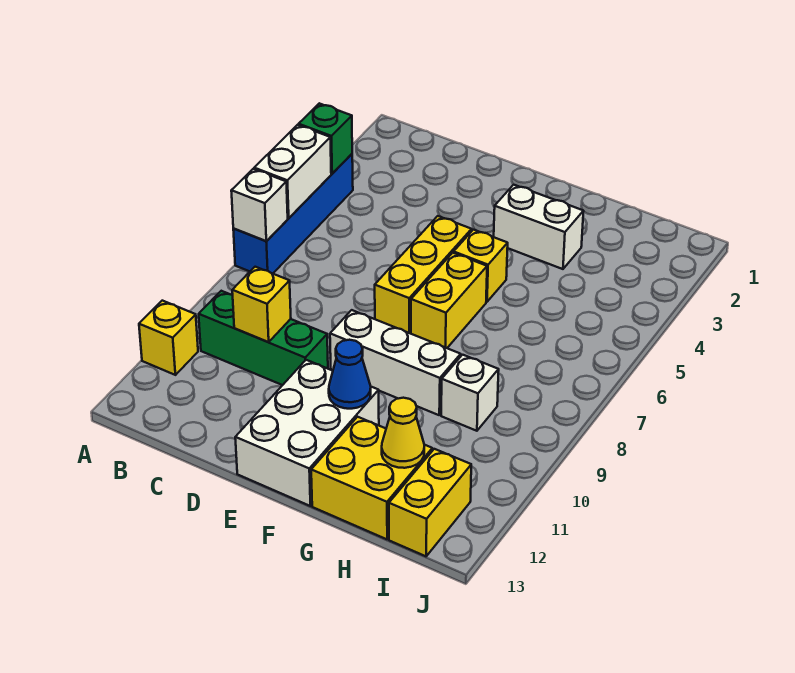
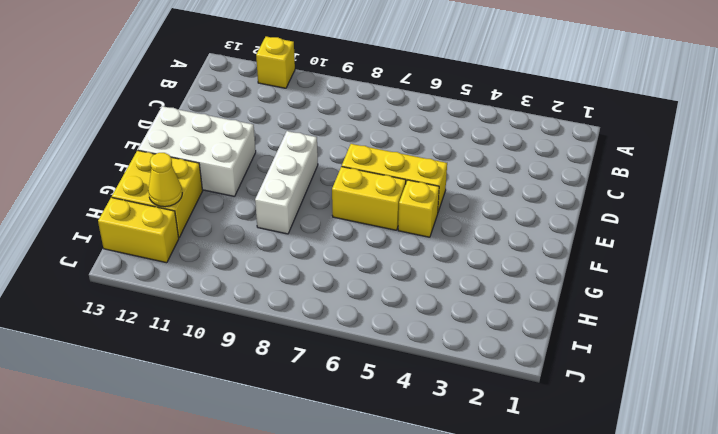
none -> blue 1x4 brick [233,154,353,274]
none -> green 1x3 brick [199,291,328,385]
none -> white 1x2 brick [494,185,584,269]

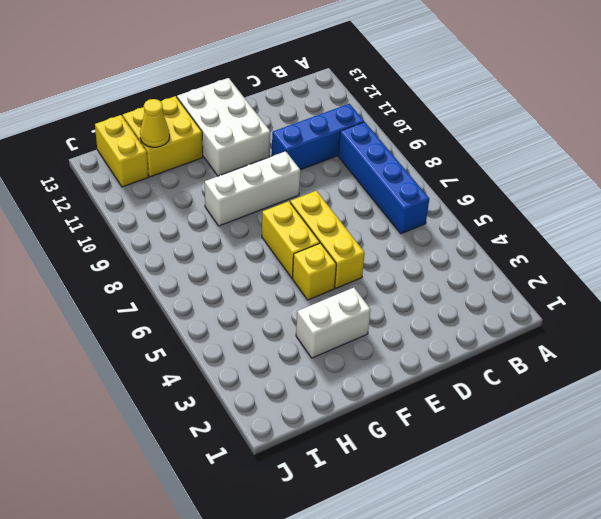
blue 1x4 brick [338,122,429,234] -> blue 1x4 brick moved to [233,154,353,274]
blue 1x3 brick [272,104,364,170] -> green 1x3 brick [199,291,328,385]
none -> yellow 1x1 brick [139,301,198,375]
none -> white 1x1 brick [441,355,499,431]
none -> green 1x1 brick [299,103,352,174]

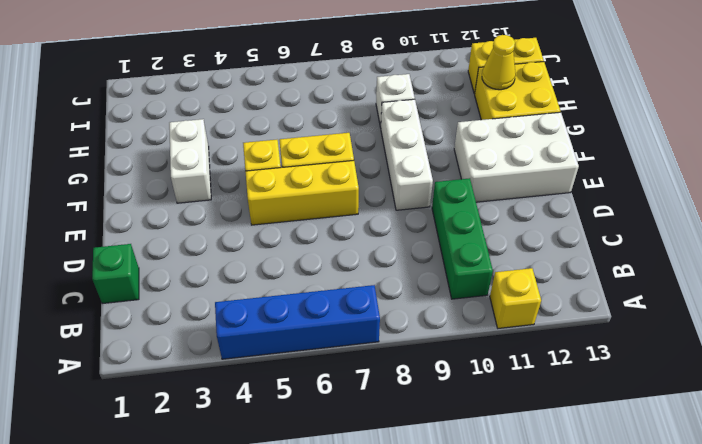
green 1x1 brick [92,244,139,304] -> green 1x1 brick moved to [299,103,352,174]
none -> white 1x2 brick [254,125,331,218]
none -> white 1x1 brick [231,169,288,241]
none -> yellow 1x1 brick [232,267,291,342]

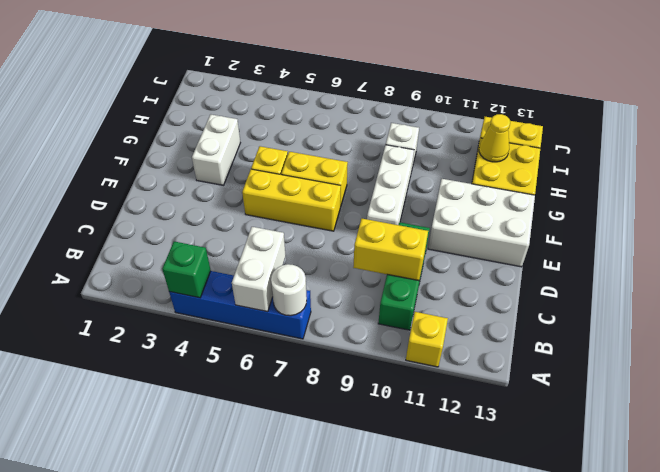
white 1x2 brick [232,227,286,312] -> white 1x2 brick turned to [254,125,331,218]
white 1x1 round brick [271,264,307,316] -> white 1x1 brick [231,169,288,241]
yellow 1x2 brick [353,219,428,281] -> yellow 1x1 brick [232,267,291,342]
none -> blue 1x1 cone [329,340,371,409]

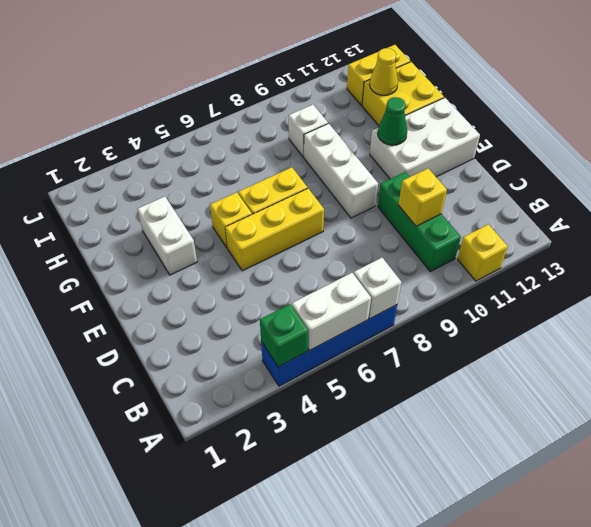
green 1x1 cone [378,97,407,145] -> blue 1x1 cone [329,340,371,409]

